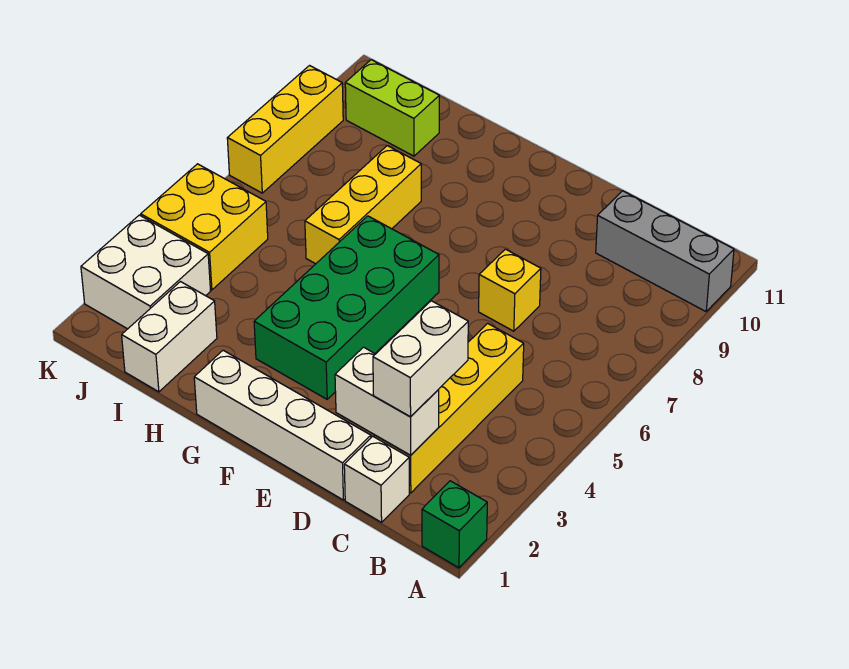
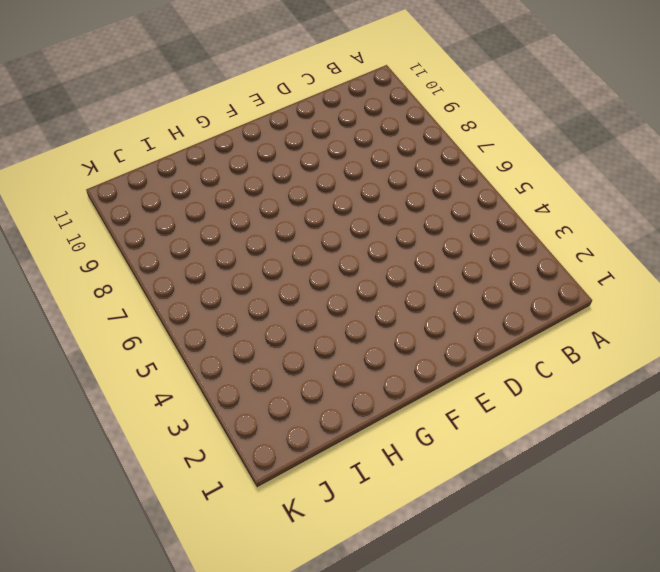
none -> green 1x1 brick [422,481,487,568]
none -> grey 1x3 brick [596,191,734,311]
none -> white 1x1 brick [344,436,409,522]

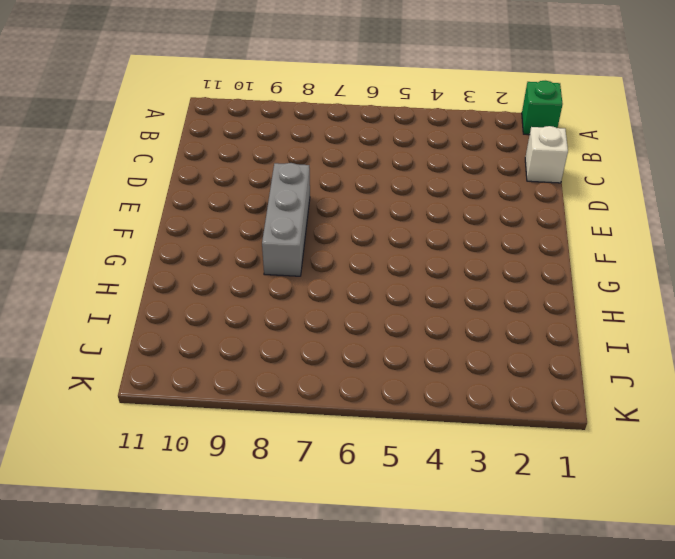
grey 1x3 brick [262,163,310,276] -> grey 1x3 brick moved to [596,191,734,311]
none -> yellow 1x4 brick [374,323,524,493]
none -> white 1x4 brick [194,350,371,500]
none -> yellow 1x1 brick [479,249,541,331]

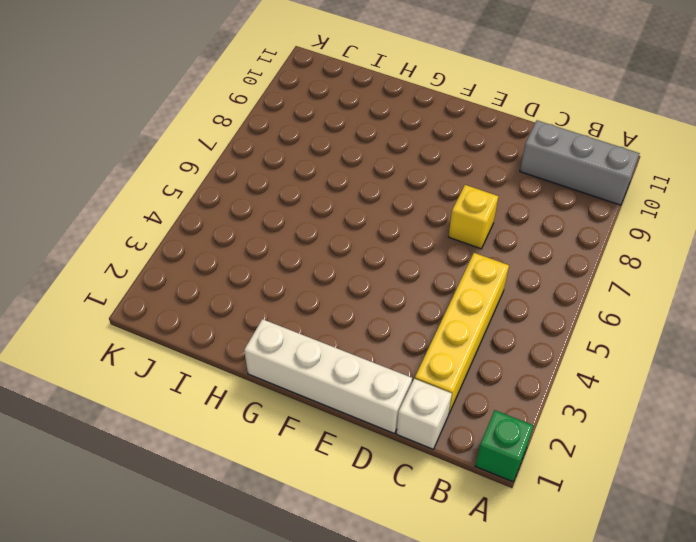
none -> green 2x4 brick [254,216,439,399]
none -> yellow 1x3 brick [305,146,421,264]
none -> white 1x2 brick [122,282,217,392]

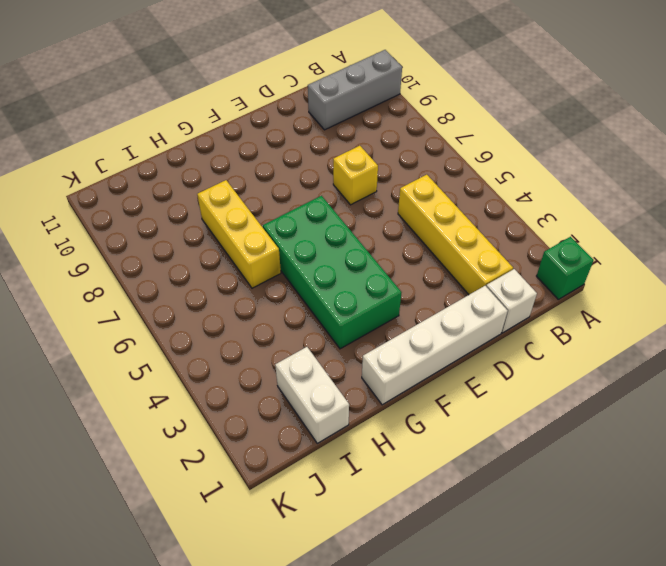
none -> lime 1x2 brick [345,60,439,156]
none -> white 2x2 brick [81,215,210,329]
none -> yellow 2x2 brick [141,164,268,290]

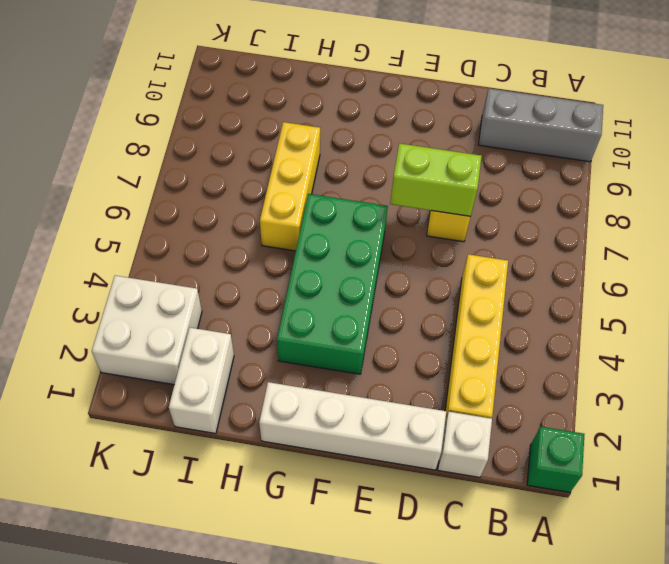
lime 1x2 brick [390,143,482,216] -> lime 1x2 brick moved to [345,60,439,156]
none -> yellow 2x2 brick [141,164,268,290]
none -> yellow 1x3 brick [227,66,343,193]
none -> white 1x2 brick [335,347,439,455]

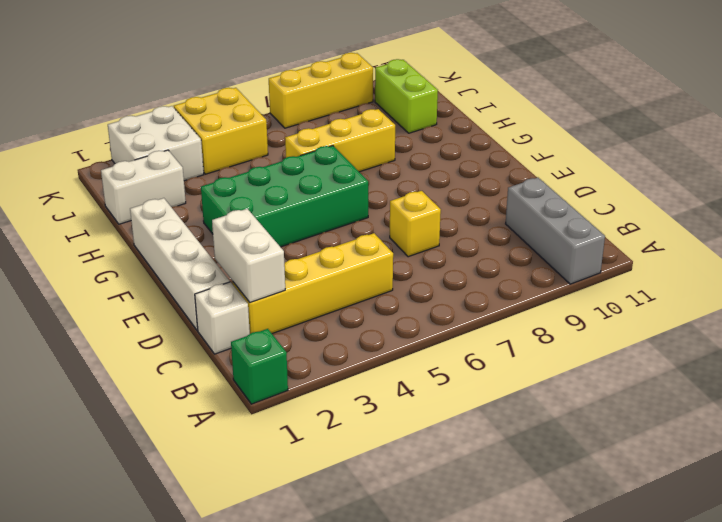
none -> white 1x2 brick [373,301,468,417]

